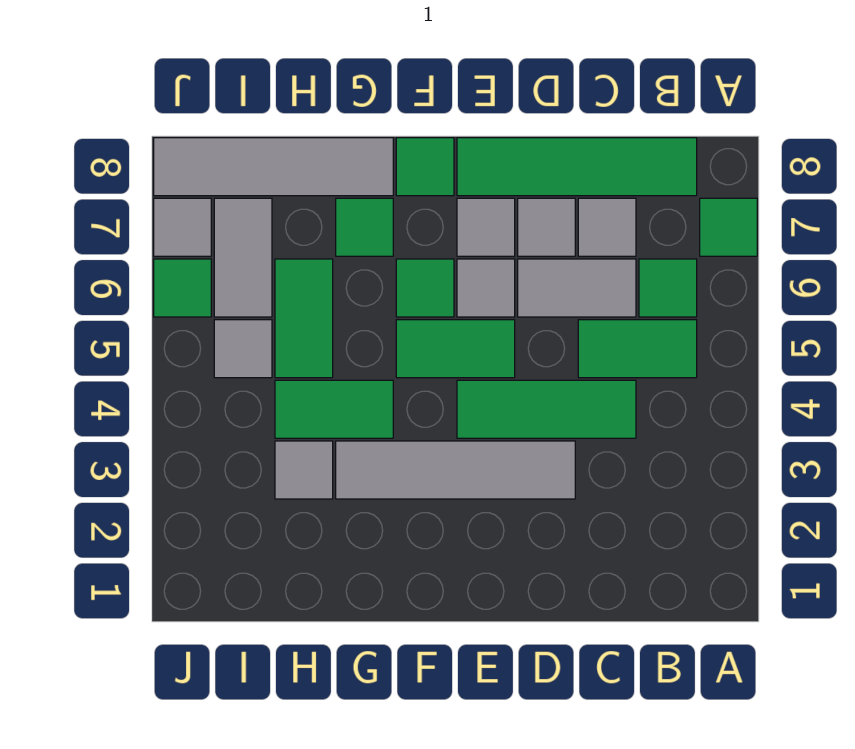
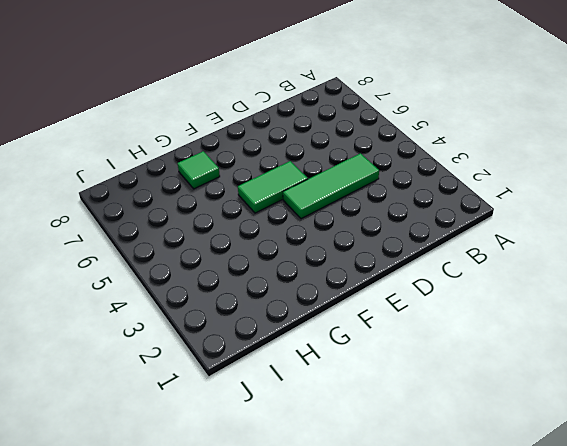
none -> green 1x1 tile [700,198,757,256]
none -> green 1x2 tile [578,320,697,378]
none -> green 1x1 tile [639,259,697,317]

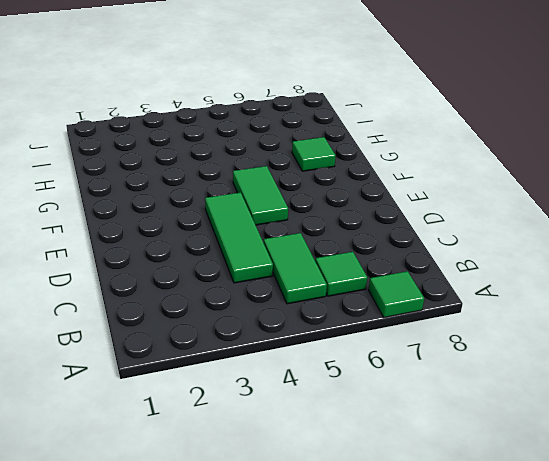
none -> green 1x4 tile [457,138,697,196]
none -> grey 1x2 tile [518,259,636,317]
none -> grey 1x1 tile [578,198,636,256]

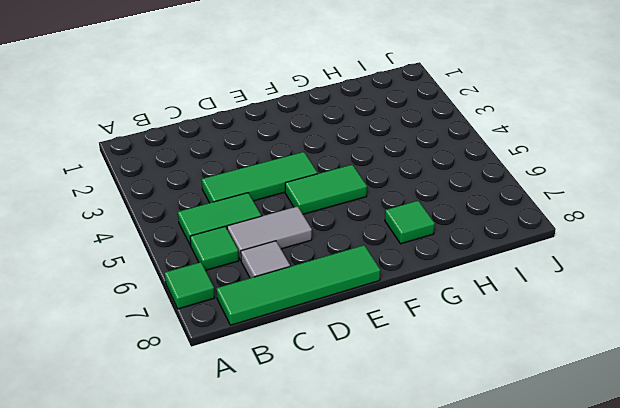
none -> grey 1x4 tile [336,441,575,499]
none -> grey 1x1 tile [518,198,575,256]
none -> grey 1x1 tile [457,259,515,317]

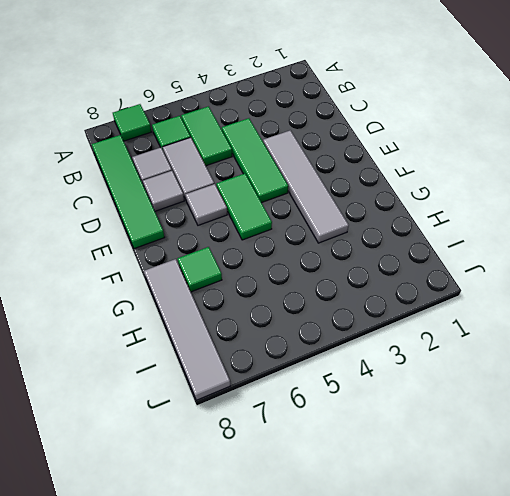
none -> grey 1x1 tile [457,198,515,256]
none -> green 1x1 tile [396,259,454,317]
none -> green 1x1 tile [396,138,454,196]

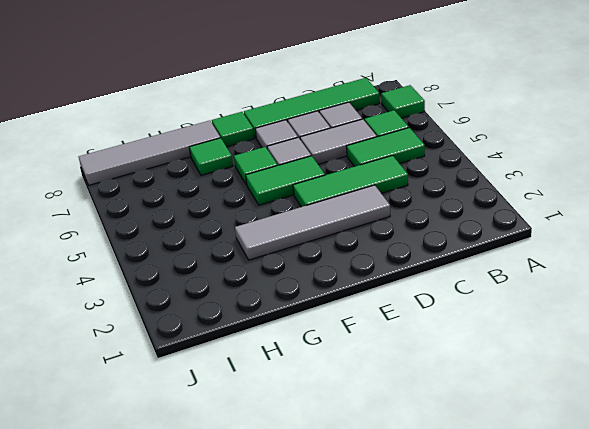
none -> green 1x2 tile [275,380,393,438]
none -> grey 1x1 tile [275,441,333,499]
none -> green 1x2 tile [275,259,333,378]

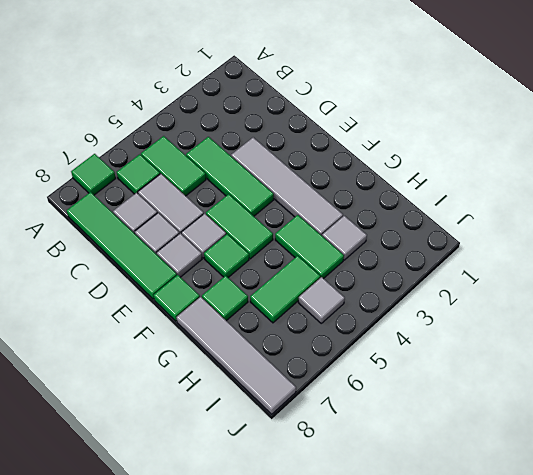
none -> grey 1x2 tile [214,198,272,317]
none -> green 1x1 tile [154,259,211,317]
none -> grey 1x1 tile [154,198,211,256]

